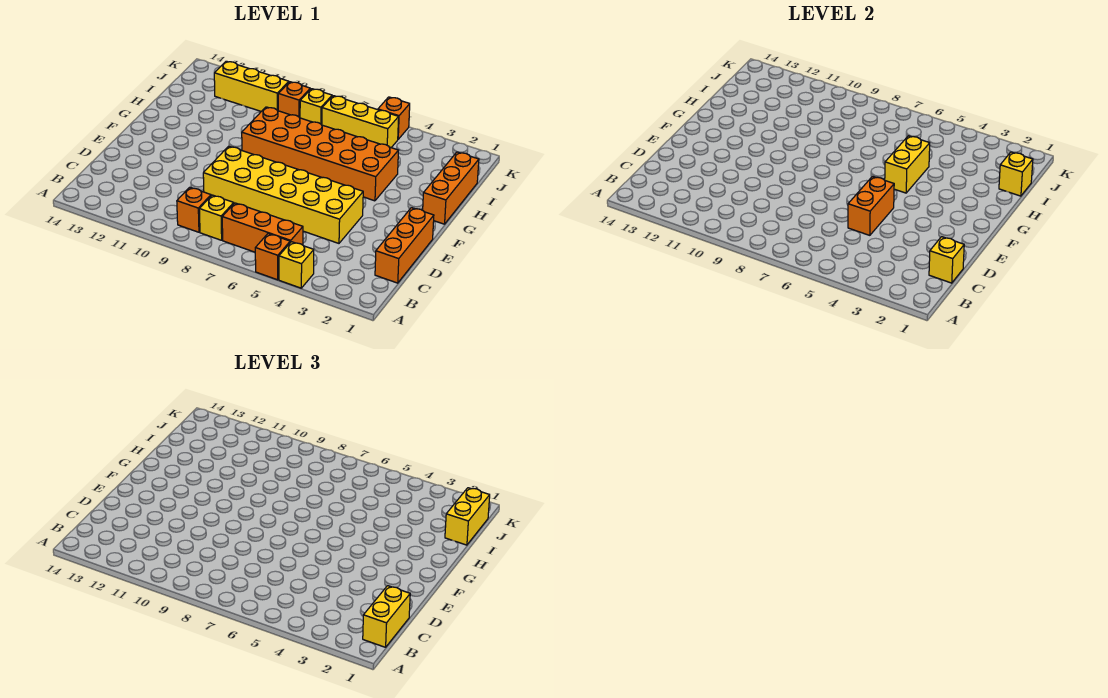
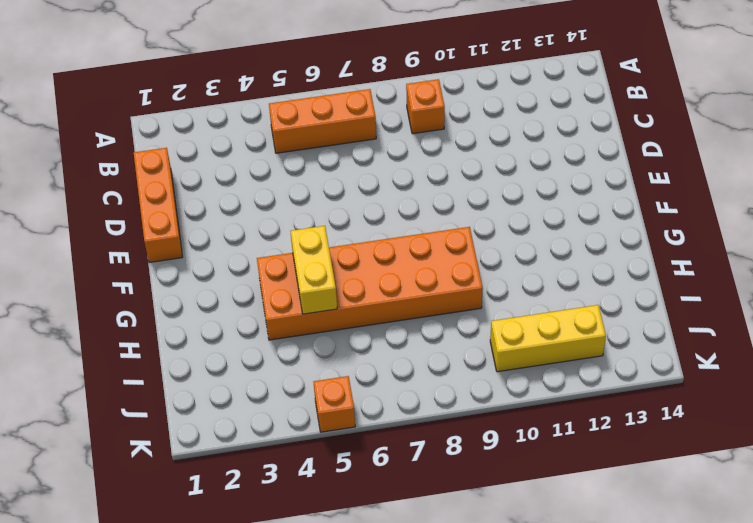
none -> yellow 1x1 brick [279,242,314,288]
none -> orange 1x1 brick [255,234,290,280]
none -> yellow 1x1 brick [199,195,234,240]

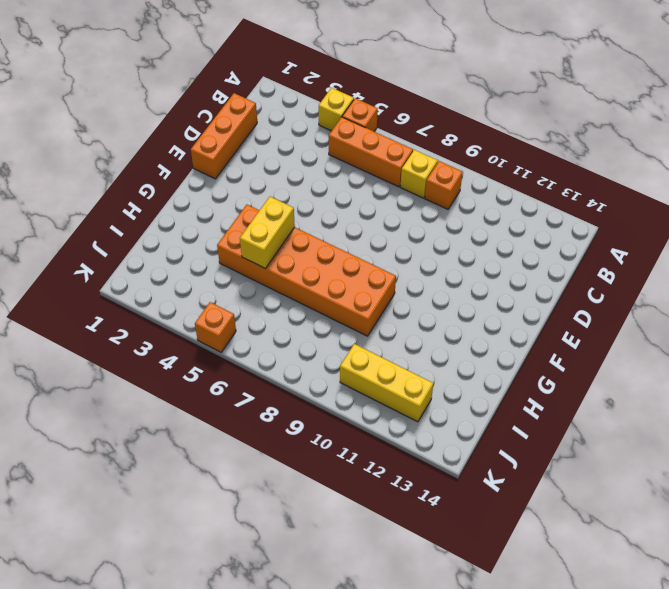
none -> yellow 2x6 brick [203,146,363,243]
none -> orange 1x3 brick [423,152,479,224]
none -> yellow 1x3 brick [322,96,399,147]

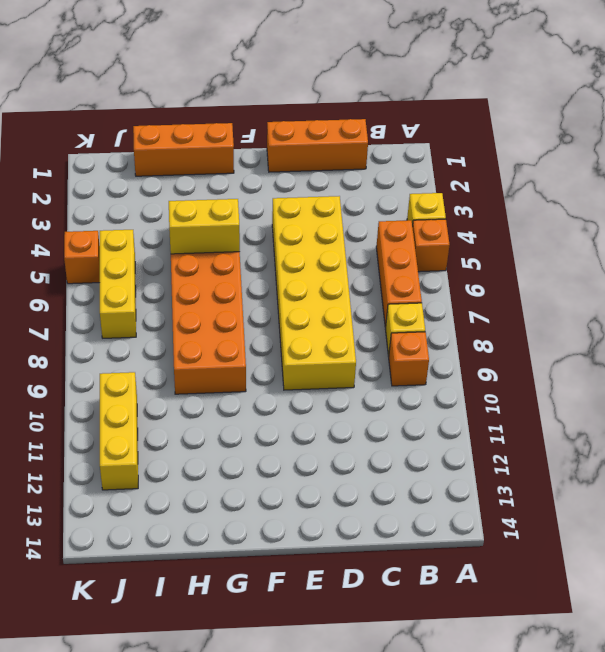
none -> yellow 1x1 brick [300,89,332,125]
none -> orange 1x1 brick [278,82,310,118]
none -> yellow 1x1 brick [929,237,964,283]

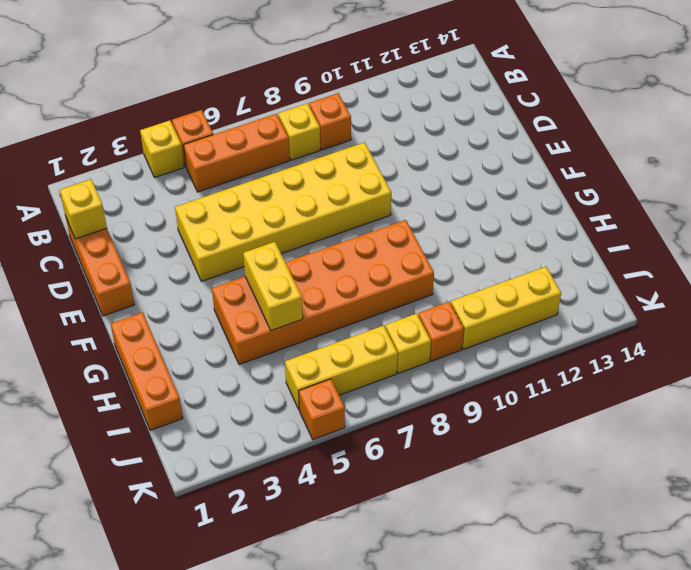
none -> orange 1x2 brick [848,176,894,235]
none -> yellow 1x1 brick [999,152,1033,196]
none -> yellow 1x2 brick [363,586,410,647]

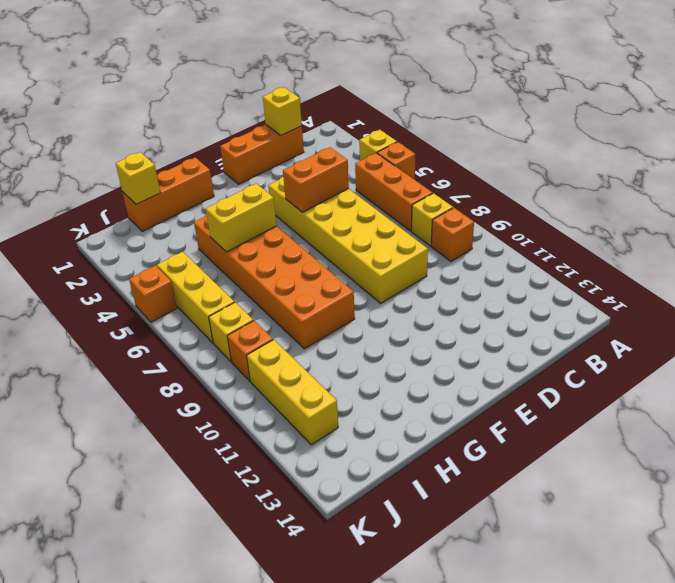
none -> yellow 1x2 brick [363,586,410,647]
none -> yellow 1x2 brick [445,488,490,545]

